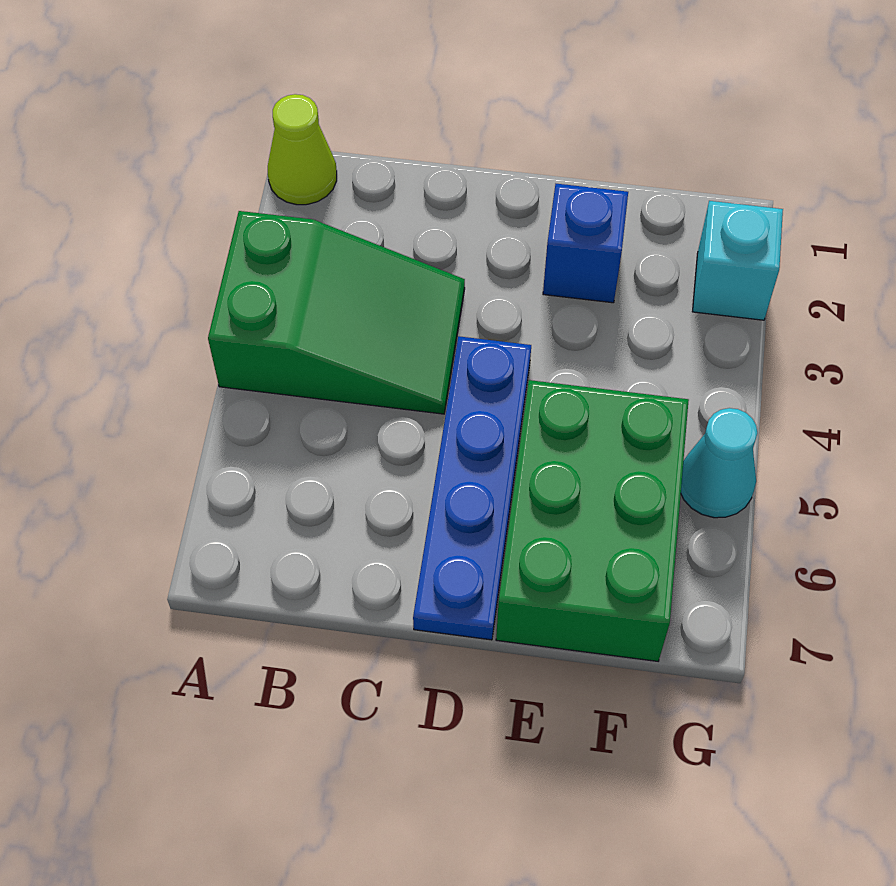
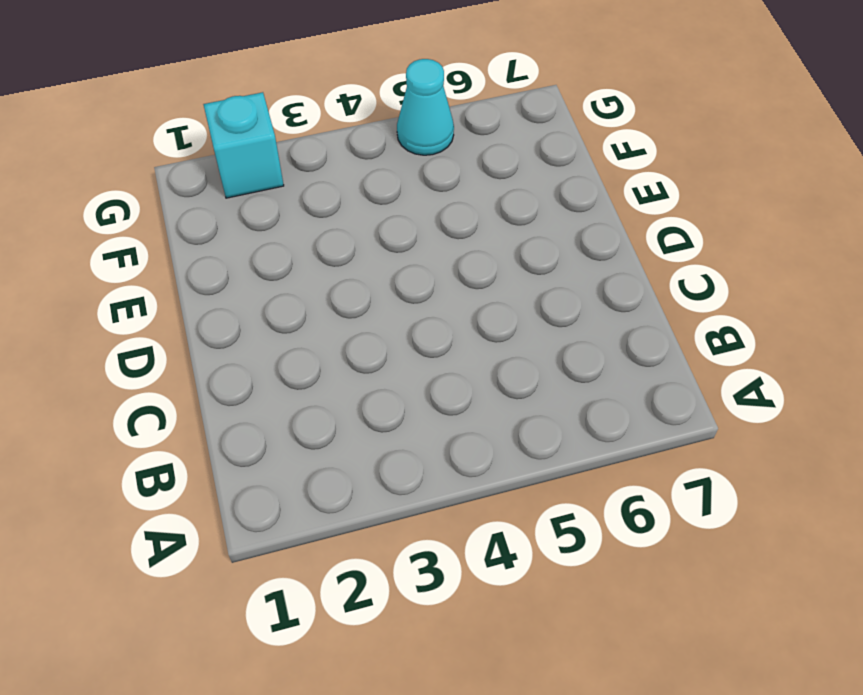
none -> lime 1x1 cone [268,94,337,205]
none -> green 2x3 slope [208,211,465,414]

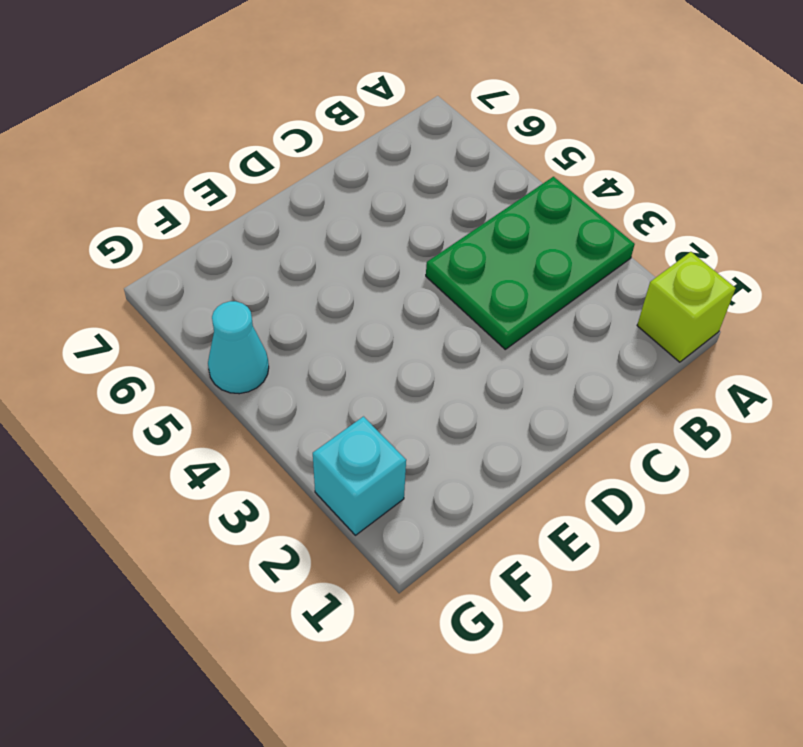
lime 1x1 brick [637,252,736,362] -> lime 1x1 cone [268,94,337,205]
green 2x3 plate [426,177,635,349] -> green 2x3 slope [208,211,465,414]
none -> blue 1x4 plate [413,336,531,640]
none -> blue 1x1 brick [543,184,628,303]

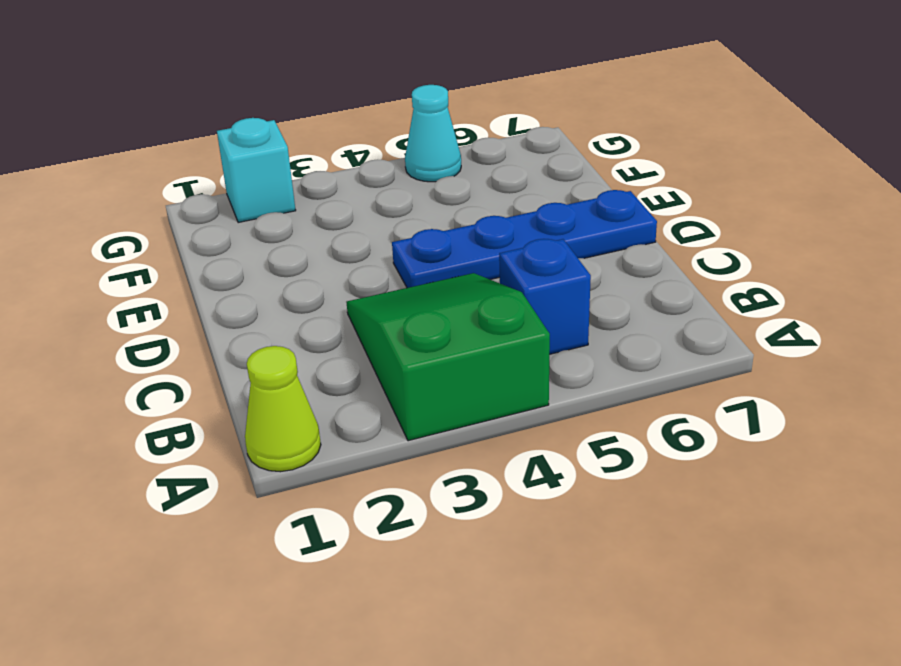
blue 1x1 brick [499,239,591,354] -> blue 1x1 brick moved to [543,184,628,303]
none -> green 2x3 brick [496,380,689,661]

